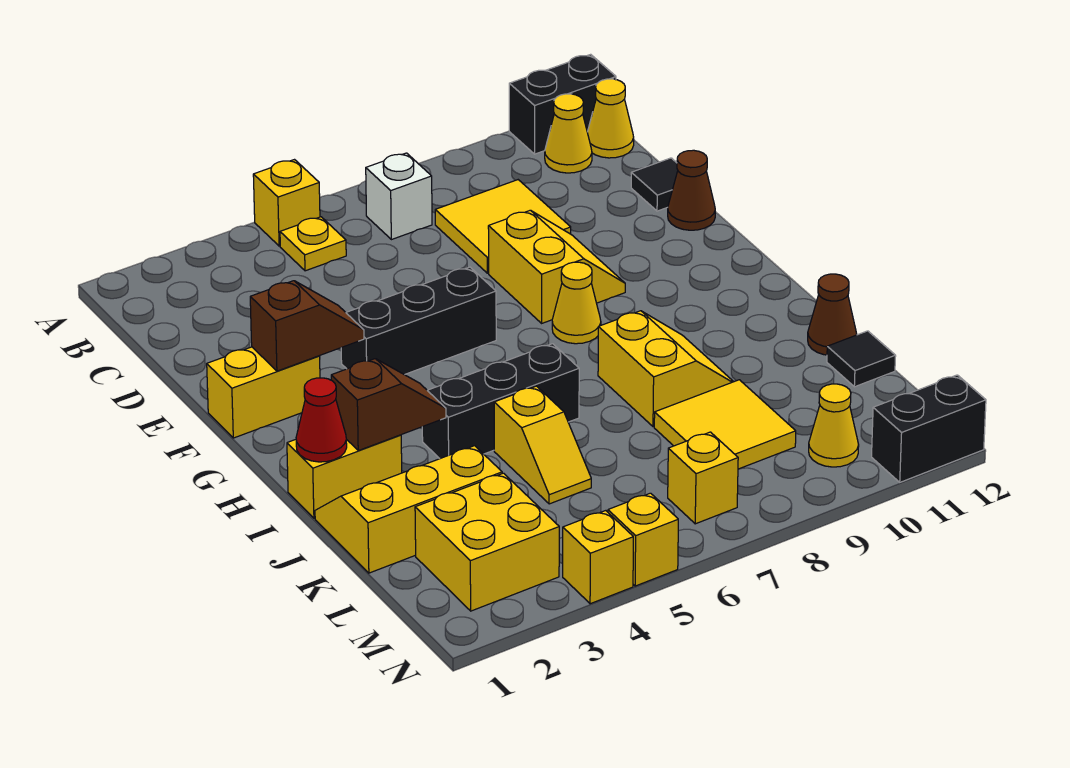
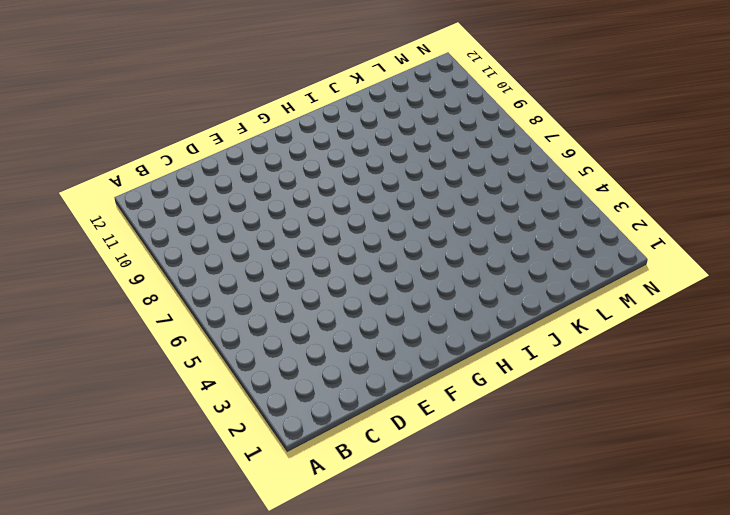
none -> yellow 1x1 brick [253,160,320,246]
none -> black 1x2 brick [509,54,616,154]
none -> yellow 1x1 plate [280,217,346,271]
none -> white 1x1 brick [366,153,432,240]

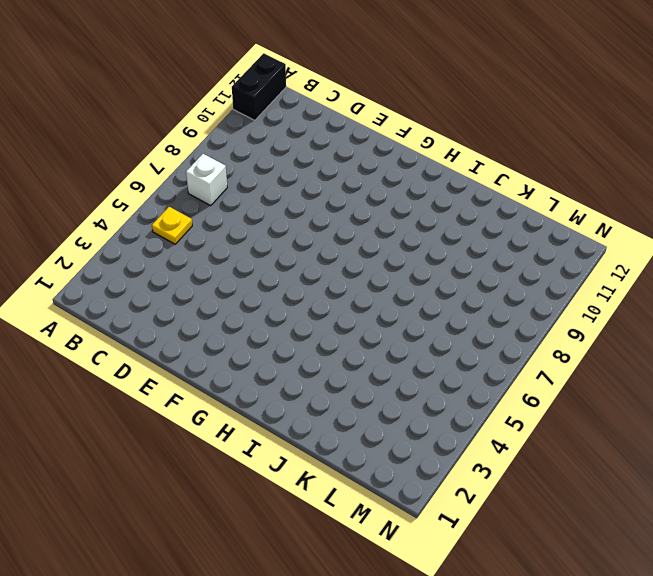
none -> yellow 1x1 brick [253,160,320,246]
none -> yellow 1x1 cone [545,94,592,173]
none -> yellow 1x1 cone [587,79,634,158]
none -> yellow 2x2 tile [435,180,571,273]

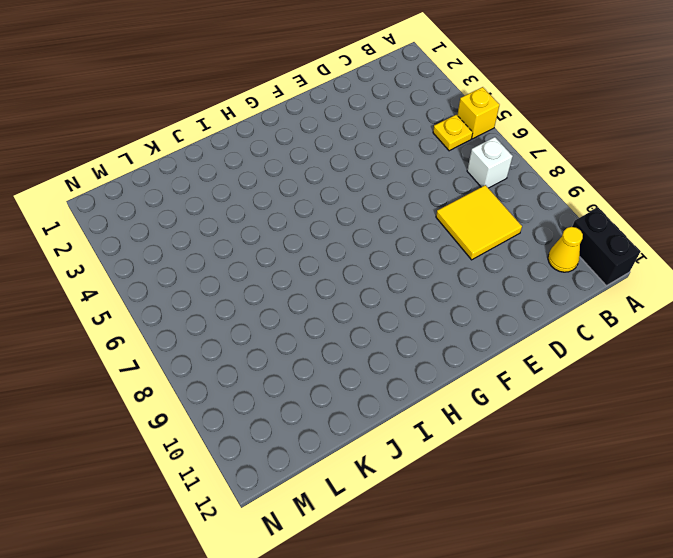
none -> yellow 1x1 cone [587,79,634,158]
none -> black 1x1 tile [631,158,678,211]
none -> yellow 2x2 slope [488,210,625,323]
none -> brown 1x1 cone [668,150,715,230]

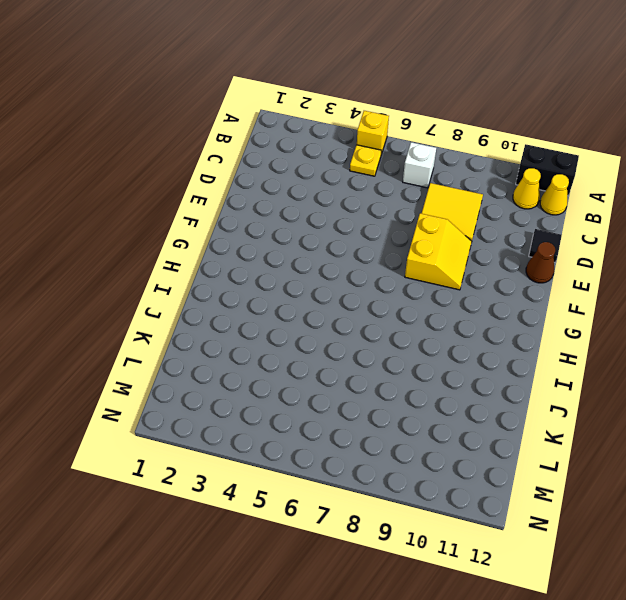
none -> yellow 1x2 brick [207,347,320,438]
none -> black 1x3 brick [341,267,496,375]
none -> yellow 1x1 cone [552,262,601,344]
none -> yellow 1x2 brick [287,435,402,518]

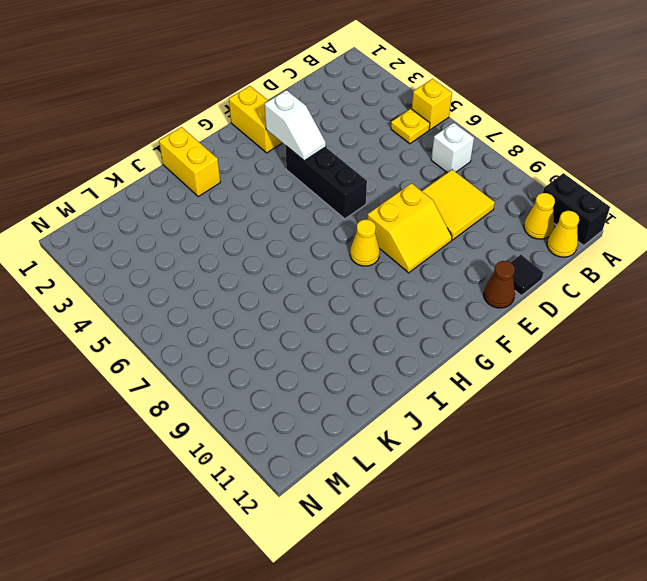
white 1x2 slope [265,90,326,161] -> brown 1x2 slope [250,281,364,371]
none -> black 1x3 brick [422,344,579,459]
none -> yellow 2x2 slope [598,311,734,427]
none -> yellow 2x3 slope [315,446,502,573]
none -> yellow 1x2 slope [494,386,591,504]

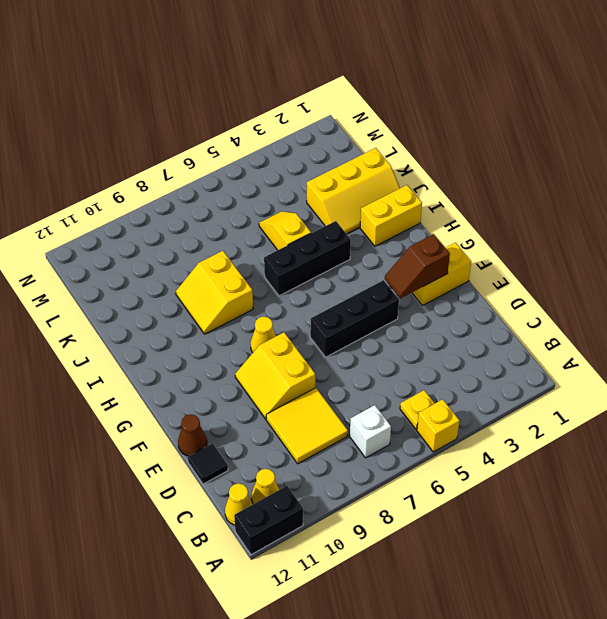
none -> brown 1x1 cone [808,274,857,355]
none -> yellow 2x2 tile [654,380,796,469]
none -> black 1x1 tile [827,331,896,387]
none -> yellow 2x2 brick [415,473,559,611]

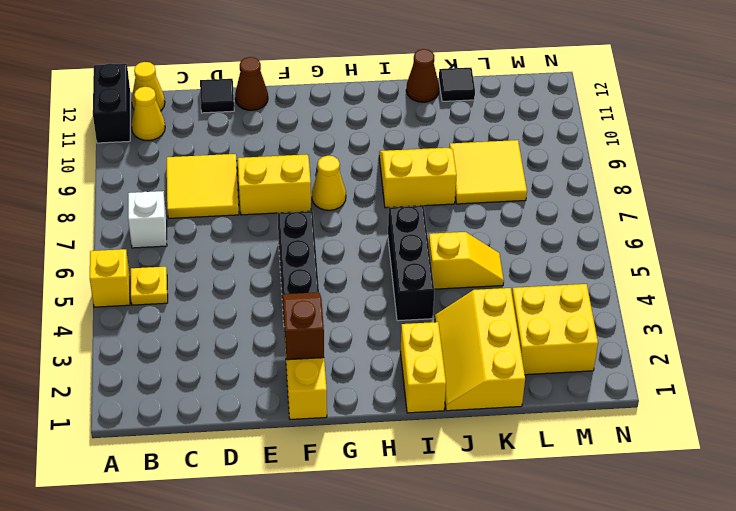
none -> yellow 1x1 brick [668,432,738,524]
none -> yellow 1x1 cone [809,384,859,467]
none -> yellow 1x1 brick [563,511,633,604]
none -> yellow 1x1 brick [608,493,678,586]

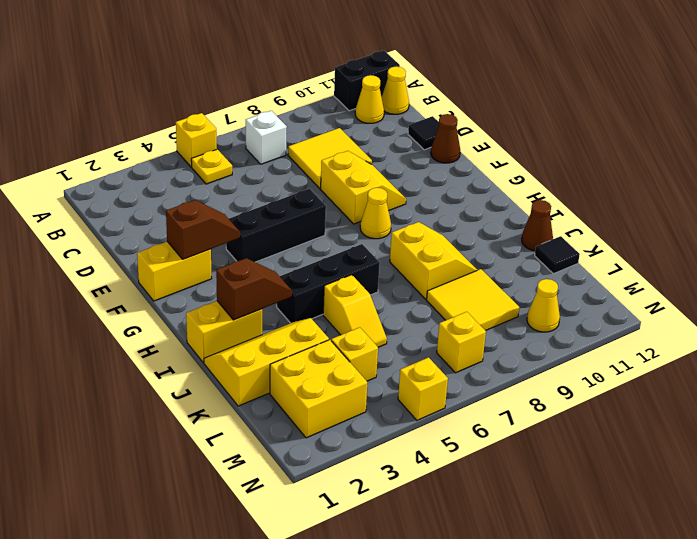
yellow 1x1 brick [331,327,378,381] -> yellow 1x1 brick moved to [563,511,633,604]
none -> black 1x2 brick [872,375,986,482]
none -> red 1x1 cone [296,378,347,462]

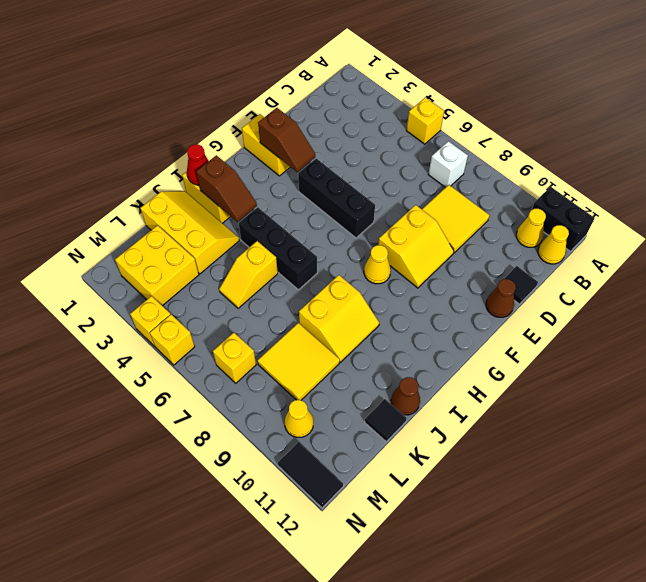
black 1x2 tile [278,442,343,508] -> black 1x2 brick [872,375,986,482]
none -> yellow 1x1 plate [280,217,346,271]

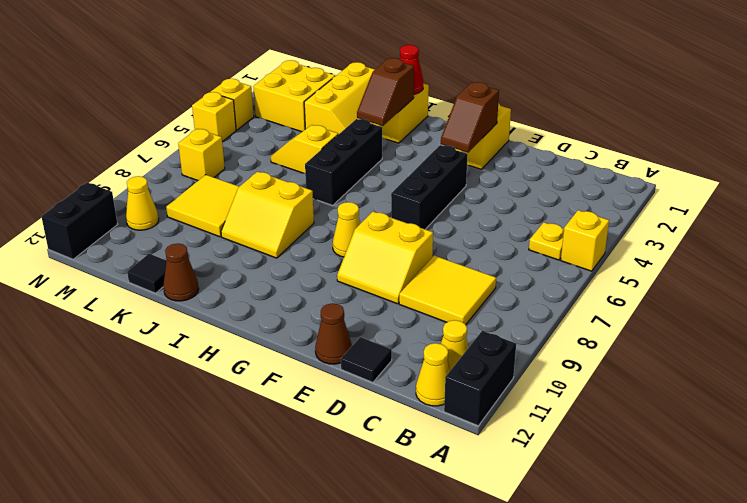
none -> white 1x1 brick [366,153,432,240]

